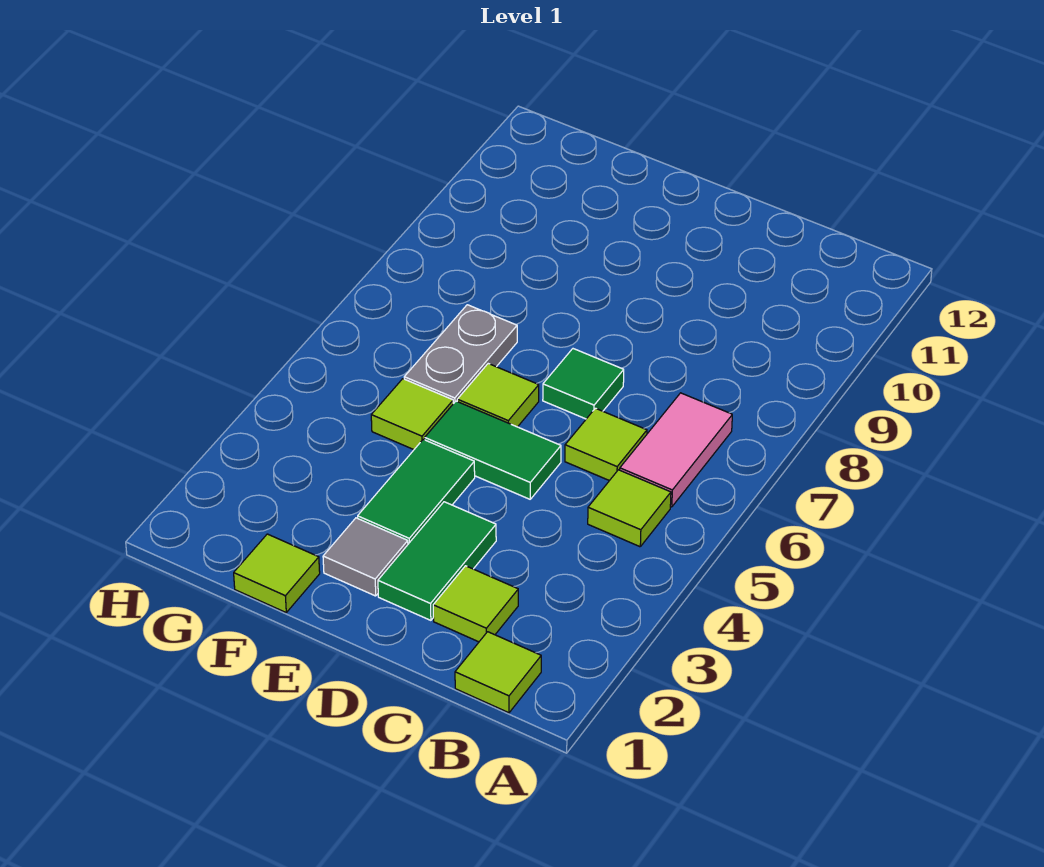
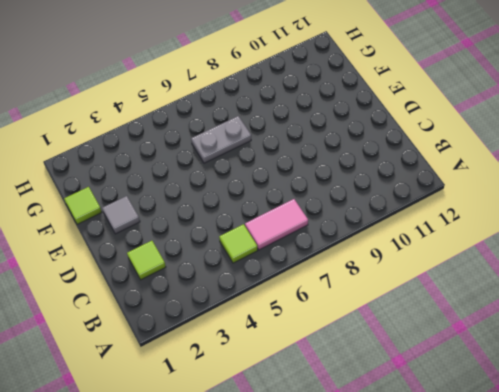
none -> lime 1x1 tile [455,632,541,713]
none -> lime 1x1 tile [565,408,647,481]
none -> green 1x2 tile [378,502,496,620]

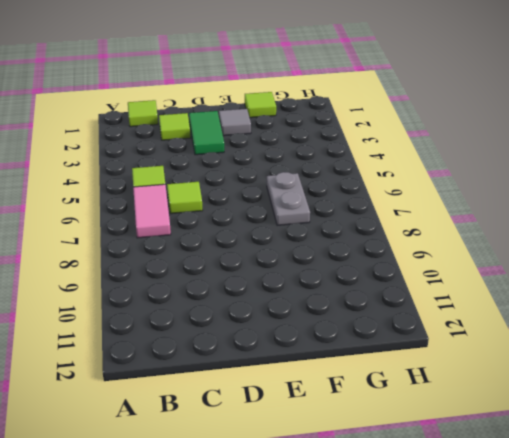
none -> green 1x2 tile [425,401,561,499]
none -> green 1x1 tile [543,349,624,419]
none -> green 1x2 tile [358,439,475,544]

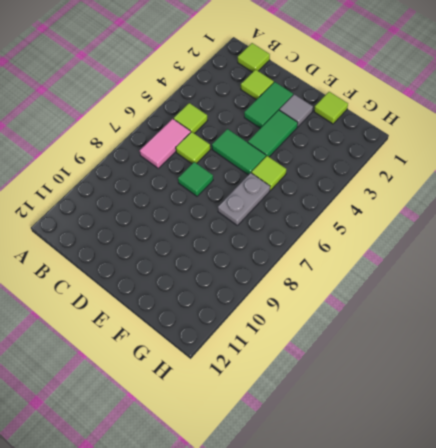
none -> lime 1x1 tile [457,364,539,427]

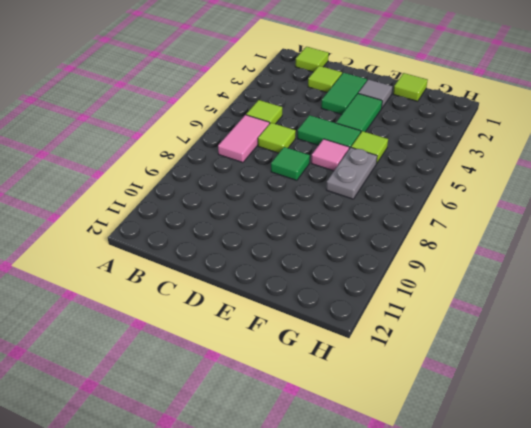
pink 1x1 tile [311,139,349,171] -> lime 1x1 tile [457,364,539,427]

